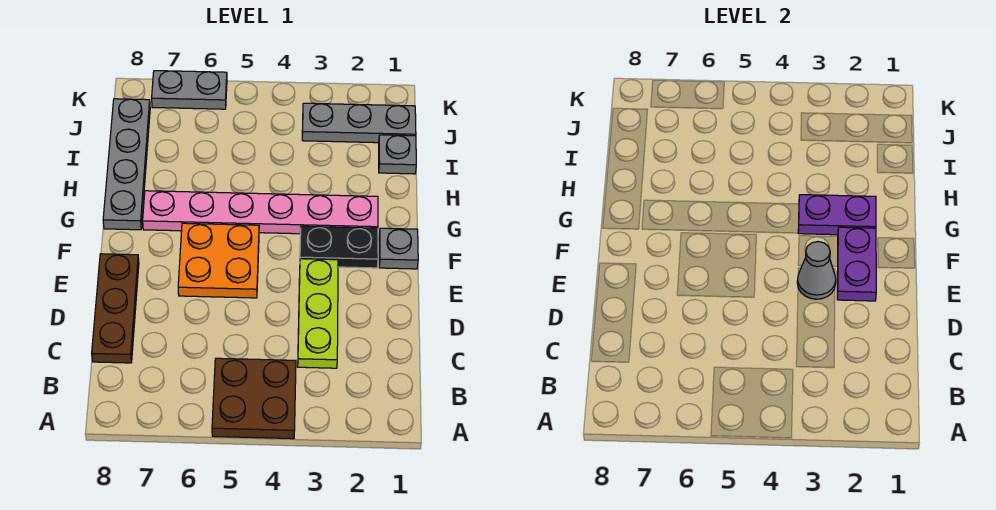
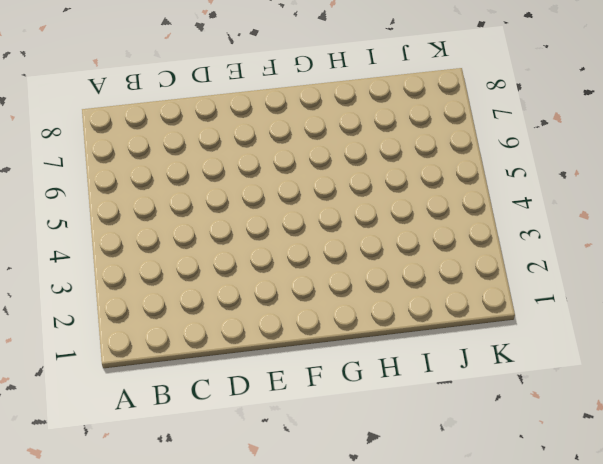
none -> brown 2x2 plate [212,358,296,439]
none -> lime 1x3 plate [298,259,338,368]
none -> brown 1x3 plate [92,254,139,363]

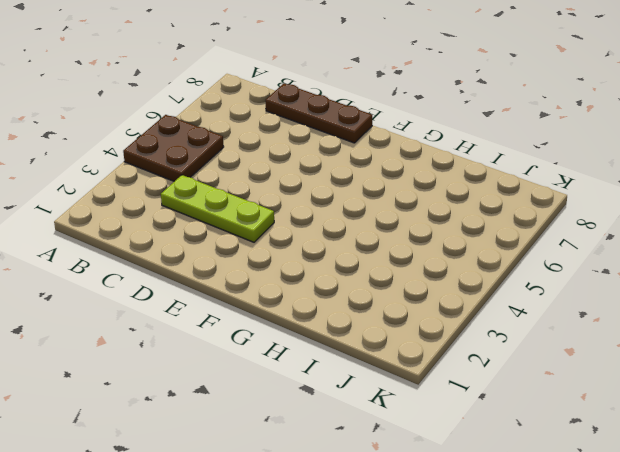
none -> orange 2x2 plate [178,223,259,298]
none -> grey 1x1 plate [379,228,418,269]
none -> black 1x2 plate [300,226,378,268]

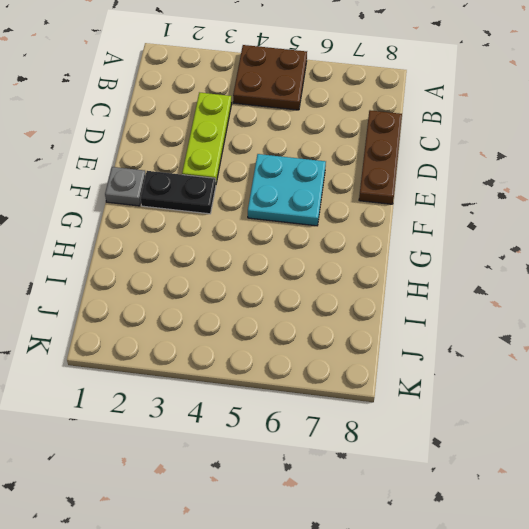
cyan 2x2 plate [248,154,326,226] -> orange 2x2 plate [178,223,259,298]
none -> pink 1x6 plate [143,191,378,234]
none -> grey 1x4 plate [103,99,150,230]
none -> grey 1x1 plate [379,135,416,174]

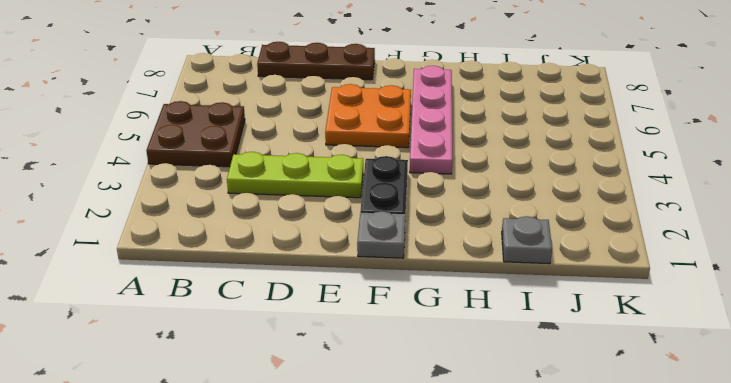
pink 1x4 plate [410,66,452,174] -> pink 1x6 plate [143,191,378,234]
none -> grey 1x4 plate [103,99,150,230]
none -> grey 1x3 plate [302,103,416,143]
none -> grey 1x2 plate [152,71,227,109]

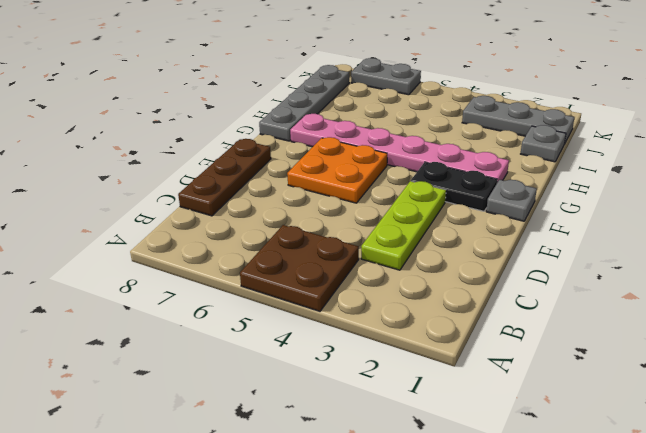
none -> purple 1x2 plate [837,227,876,301]
none -> grey 1x1 cone [797,242,836,299]
none -> purple 1x2 plate [798,195,876,235]

